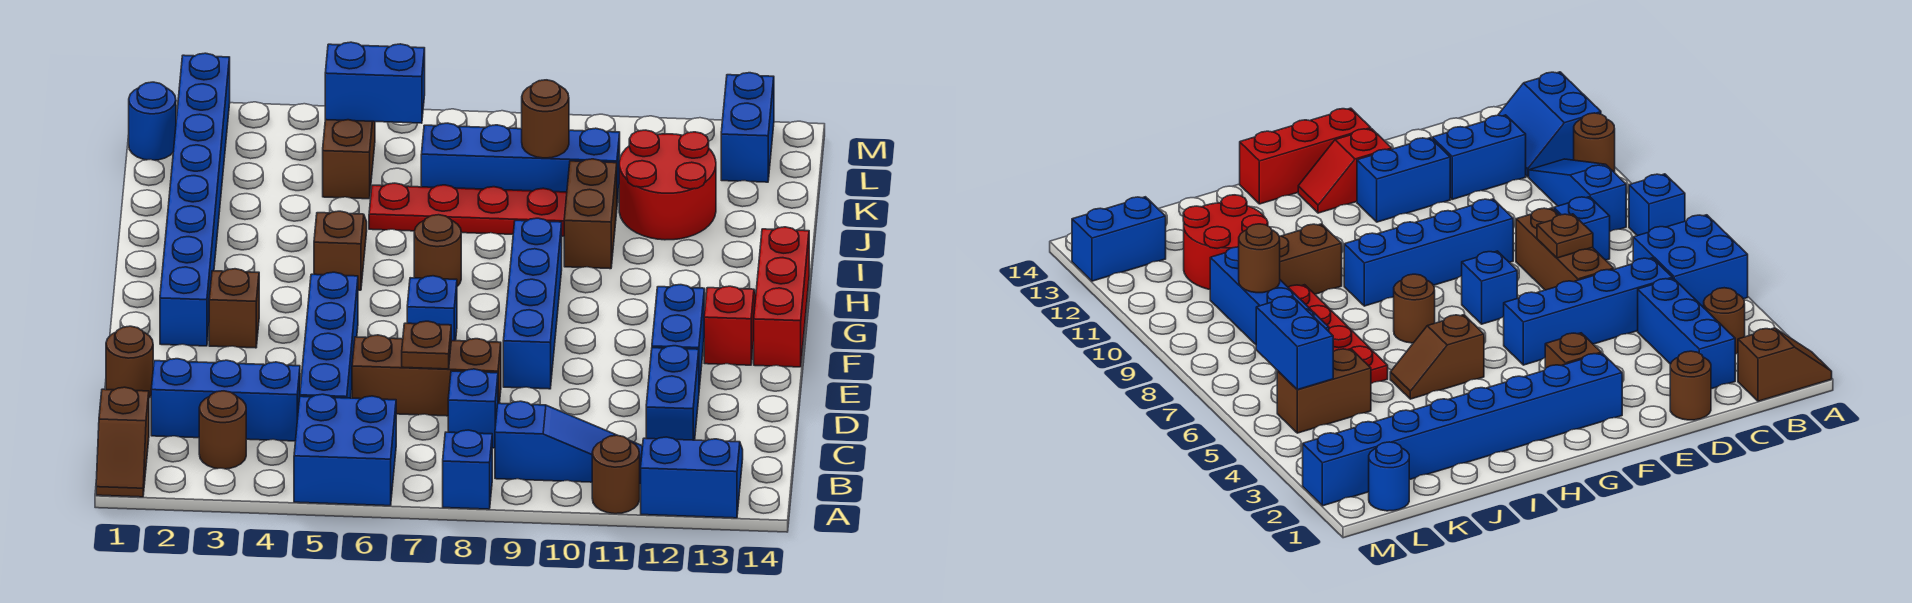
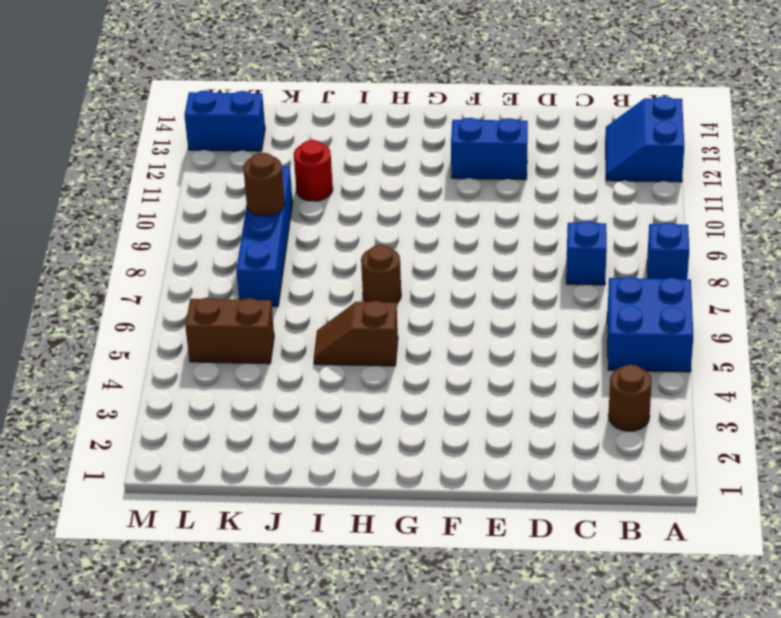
red 1x1 round brick [294,140,333,201] -> red 2x2 round brick [619,130,716,240]
none -> brown 1x2 slope [96,387,149,497]
none -> brown 1x1 round brick [592,435,640,514]
none -> blue 1x3 slope [495,401,643,484]
none -> blue 1x3 brick [151,359,300,441]

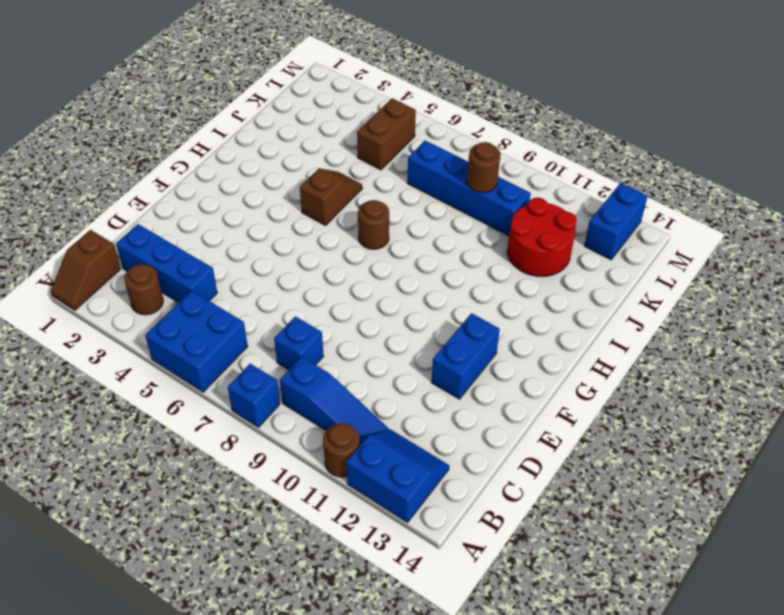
none -> blue 1x4 brick [300,272,358,398]
none -> blue 1x2 brick [646,346,699,440]
none -> brown 1x1 round brick [106,326,153,398]
none -> brown 1x3 brick [352,335,501,416]

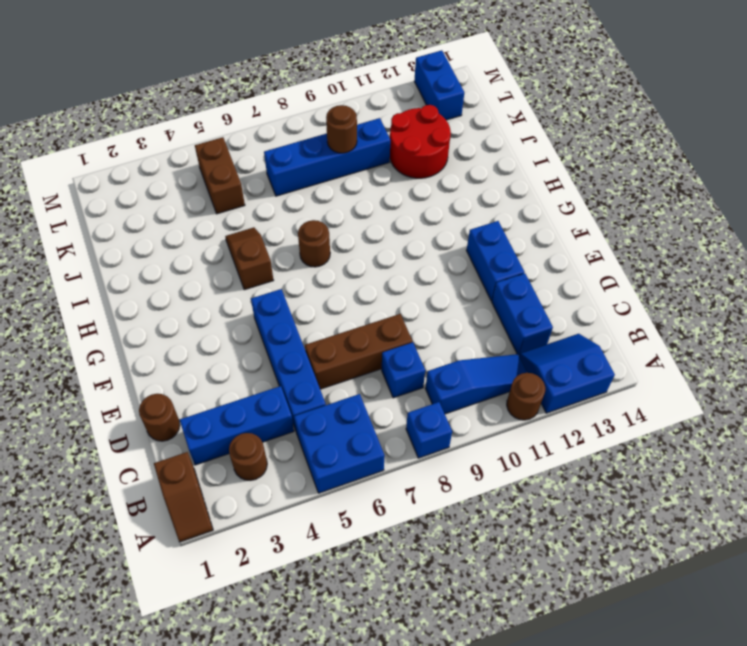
none -> blue 1x4 brick [503,218,562,389]
none -> blue 1x8 brick [160,53,230,346]
none -> brown 1x1 brick [209,269,259,348]
none -> blue 1x1 brick [407,276,457,341]

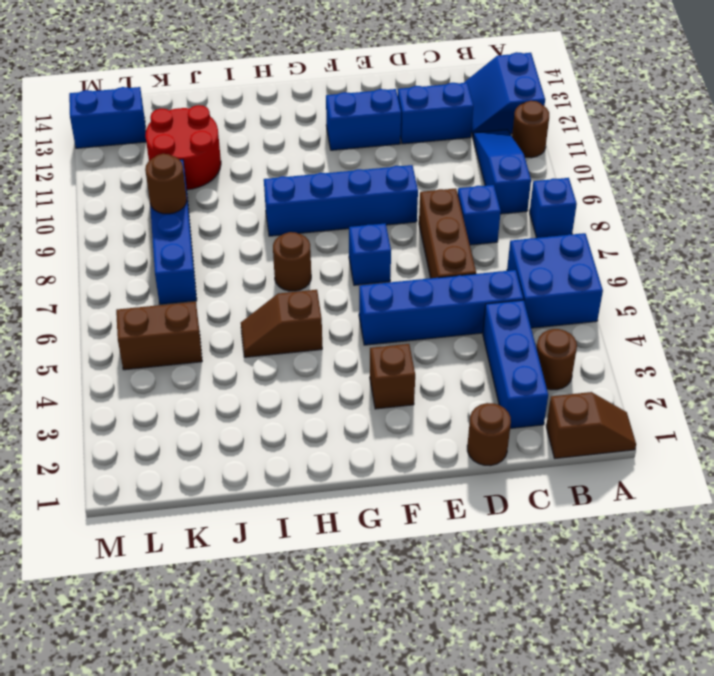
none -> blue 1x8 brick [160,53,230,346]
none -> red 1x2 slope [704,286,756,365]
none -> red 1x3 brick [754,227,809,367]
none -> brown 1x2 brick [564,159,617,269]

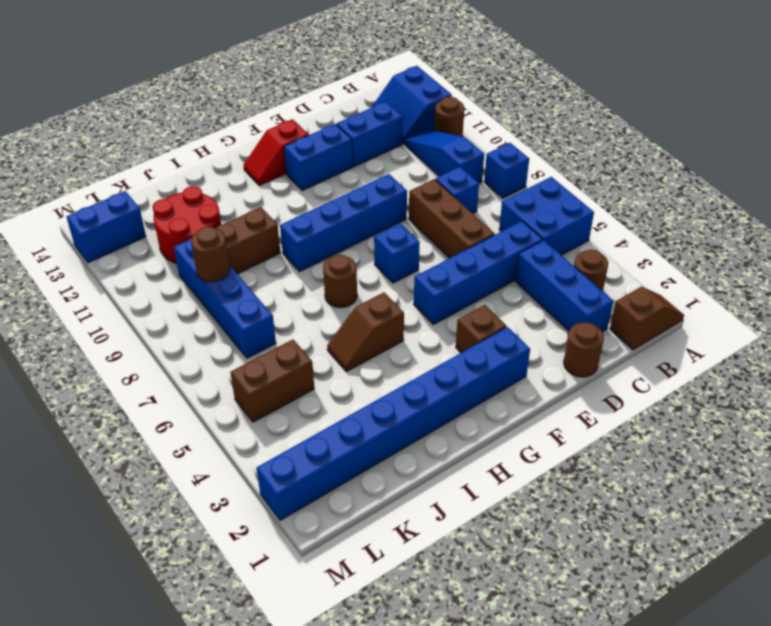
none -> red 1x3 brick [754,227,809,367]
none -> red 1x4 plate [369,183,567,236]
none -> blue 1x1 round brick [129,82,176,160]
none -> brown 1x1 plate [402,321,451,369]

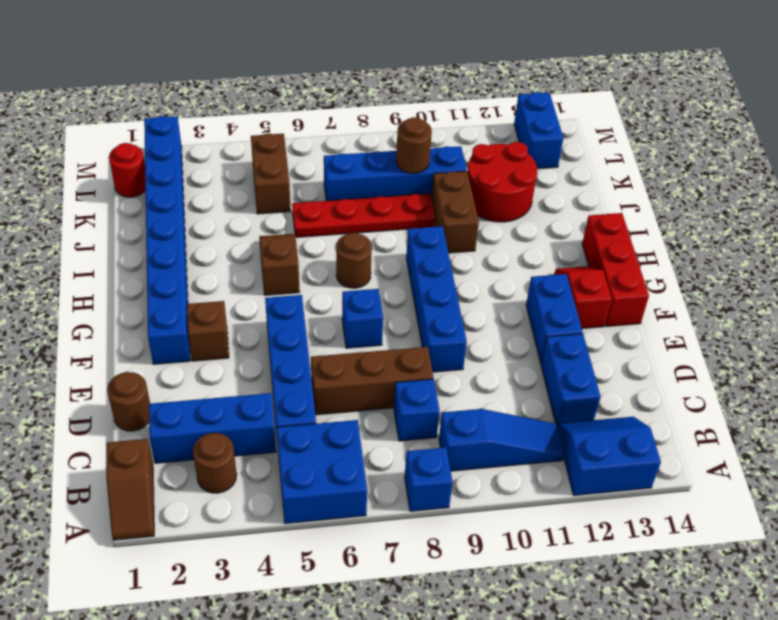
red 1x1 round brick [109,143,146,197] -> blue 1x1 round brick [129,82,176,160]
none -> brown 1x1 round brick [592,435,640,514]
none -> brown 1x1 plate [402,321,451,369]
none -> blue 1x2 brick [325,42,425,123]

